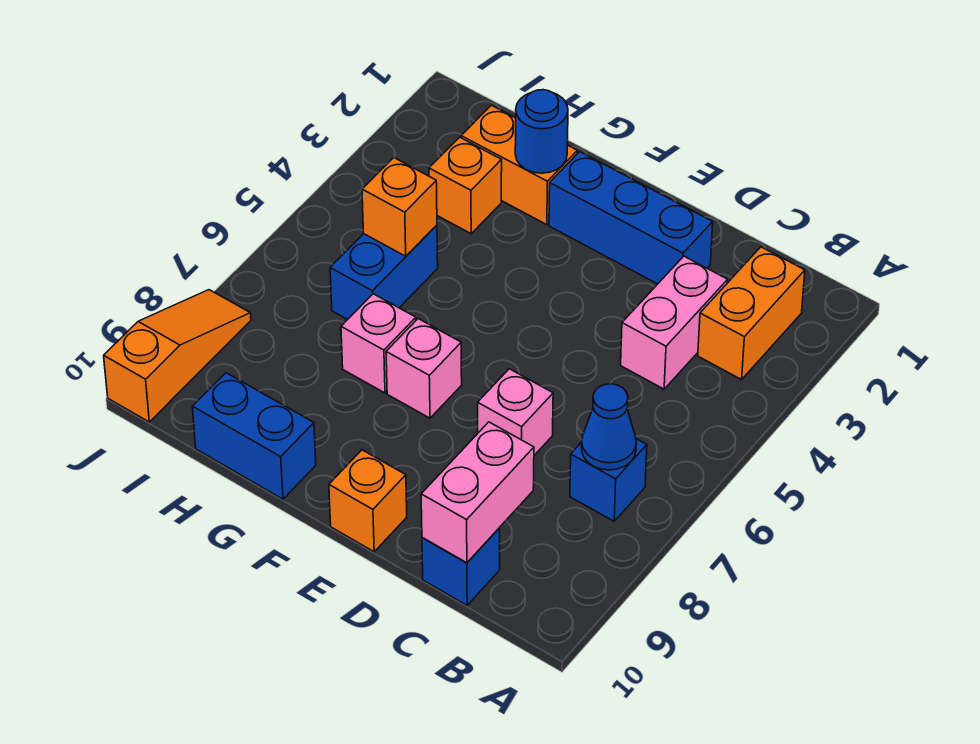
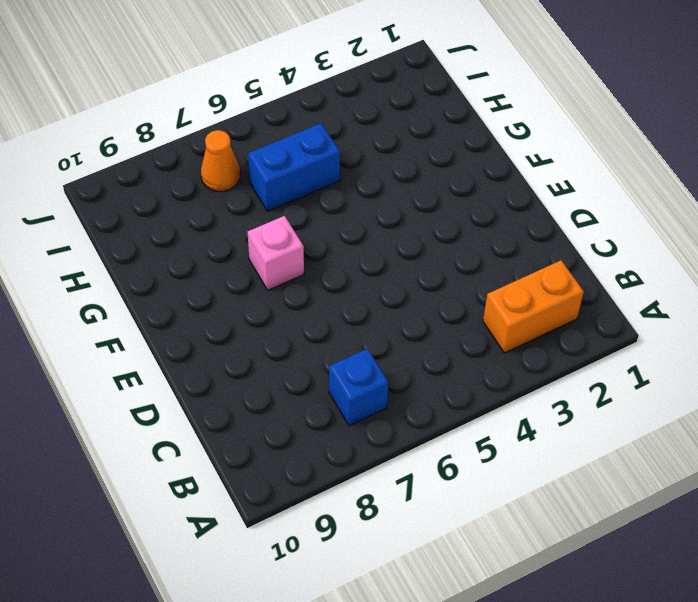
orange 1x1 cone [201,130,240,191] -> none
none -> pink 1x2 brick [621,256,728,389]
none -> blue 1x1 brick [422,528,500,605]
none -> blue 1x3 brick [549,152,713,284]

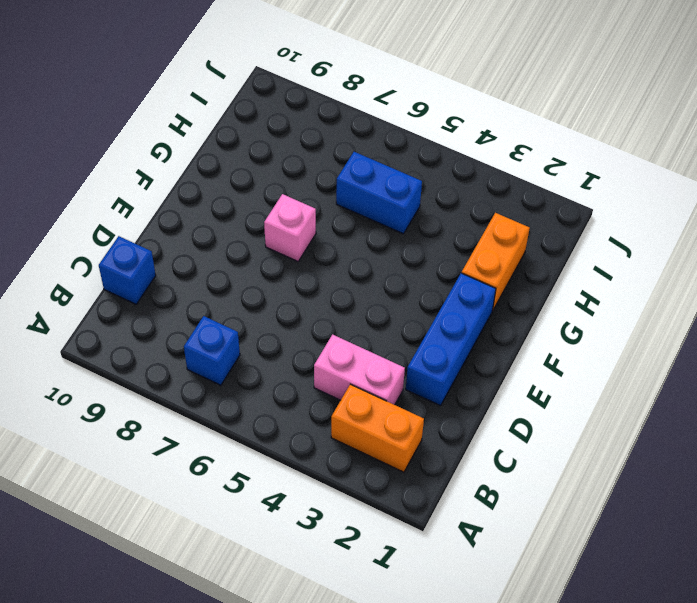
none -> pink 1x1 brick [478,369,553,455]
none -> orange 1x1 brick [329,450,407,552]
none -> pink 1x1 brick [341,294,416,393]

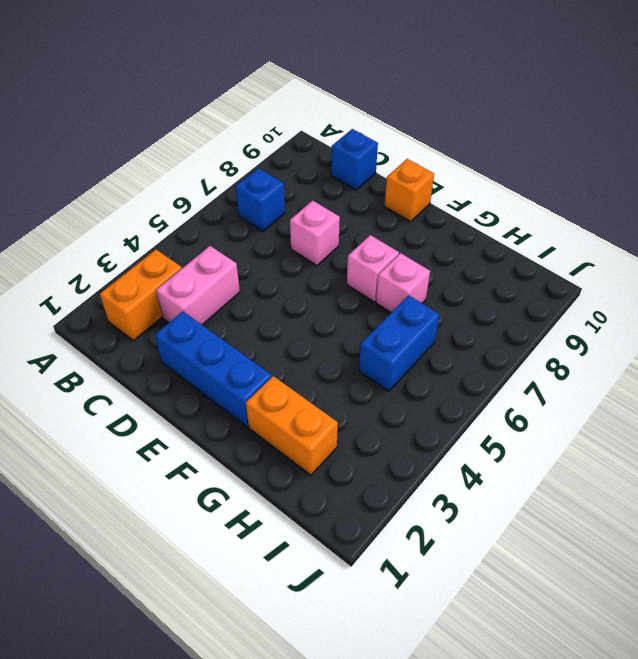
none -> blue 1x2 brick [192,373,316,499]
none -> orange 1x1 brick [429,137,502,234]
none -> orange 1x3 slope [104,290,251,422]

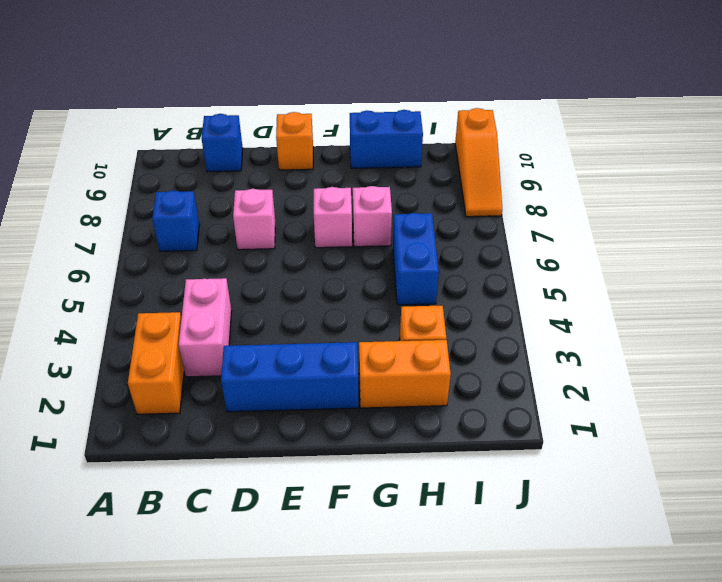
none -> blue 1x1 cone [582,384,637,470]
none -> pink 1x2 brick [421,422,534,563]
none -> blue 1x1 round brick [515,90,568,173]

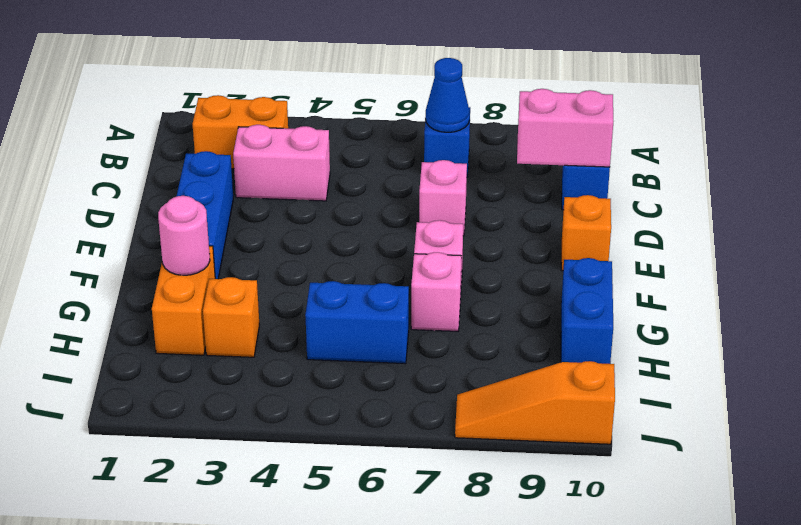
pink 1x1 round brick [158,196,210,275] -> blue 1x1 round brick [515,90,568,173]
none -> orange 1x1 brick [362,158,437,256]

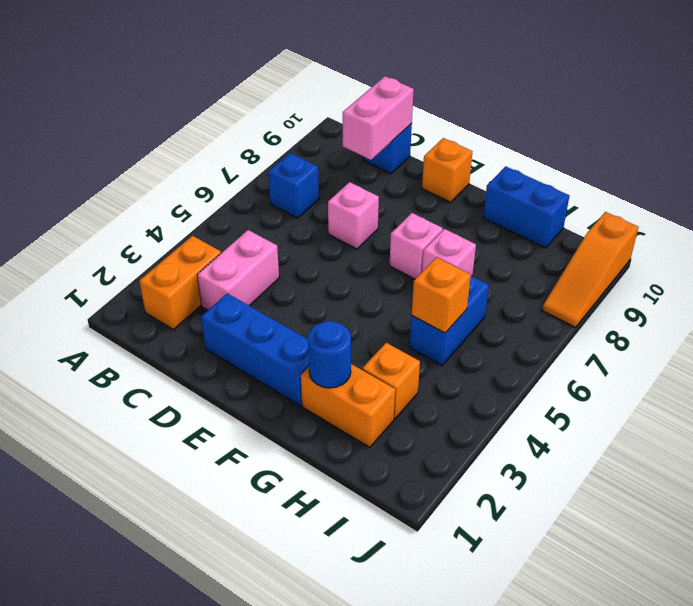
none -> blue 1x1 cone [582,384,637,470]

